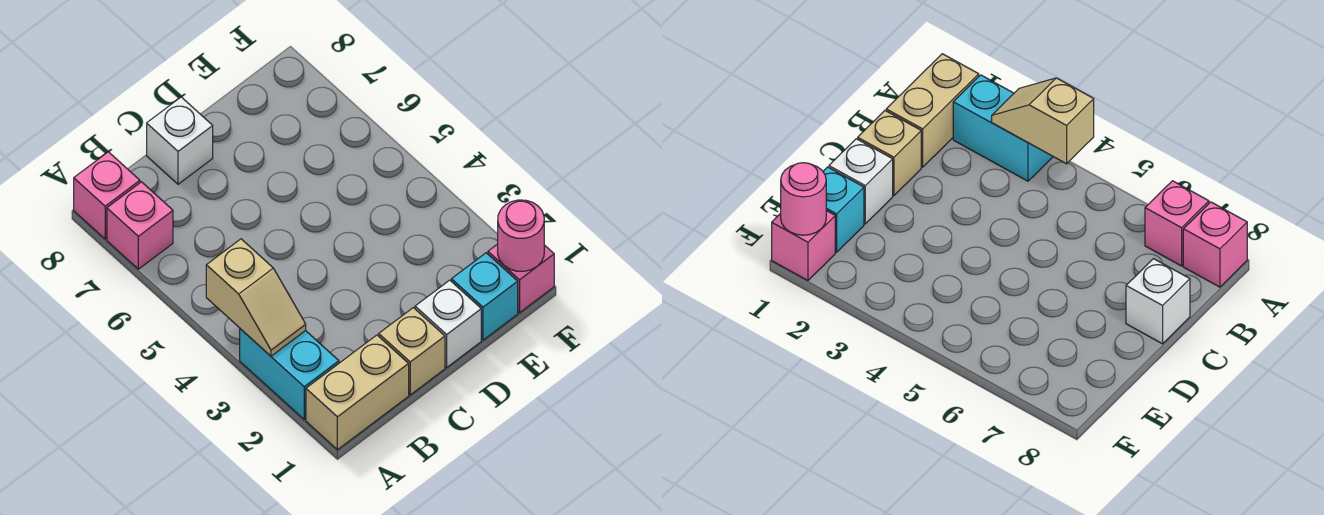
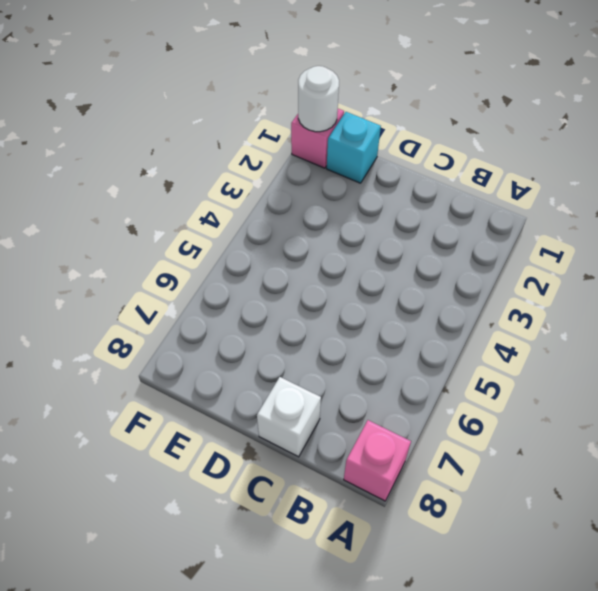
white 1x1 round brick [298,66,339,132] -> pink 1x1 round brick [498,200,544,271]
none -> tan 1x2 brick [306,335,409,450]
none -> cyan 1x2 brick [240,329,339,419]

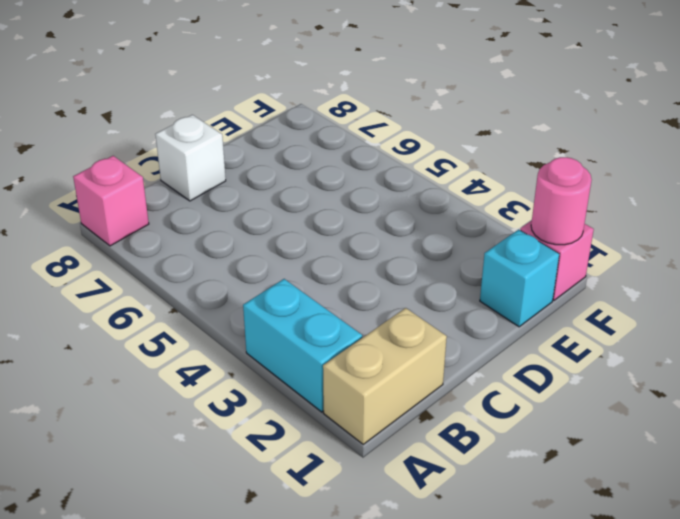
none -> pink 1x1 brick [107,182,173,269]
none -> tan 1x1 brick [379,308,445,395]

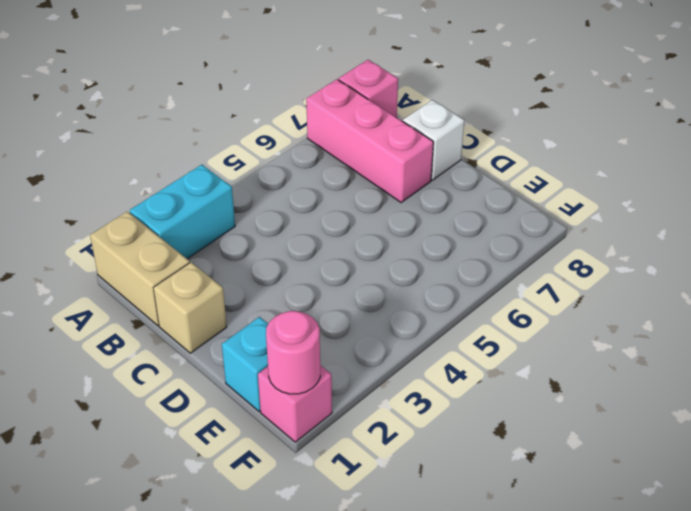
pink 1x3 brick [306,79,433,202] -> pink 1x1 brick [107,182,173,269]
none -> white 1x1 brick [415,280,481,367]
none -> tan 1x2 slope [206,239,306,356]

